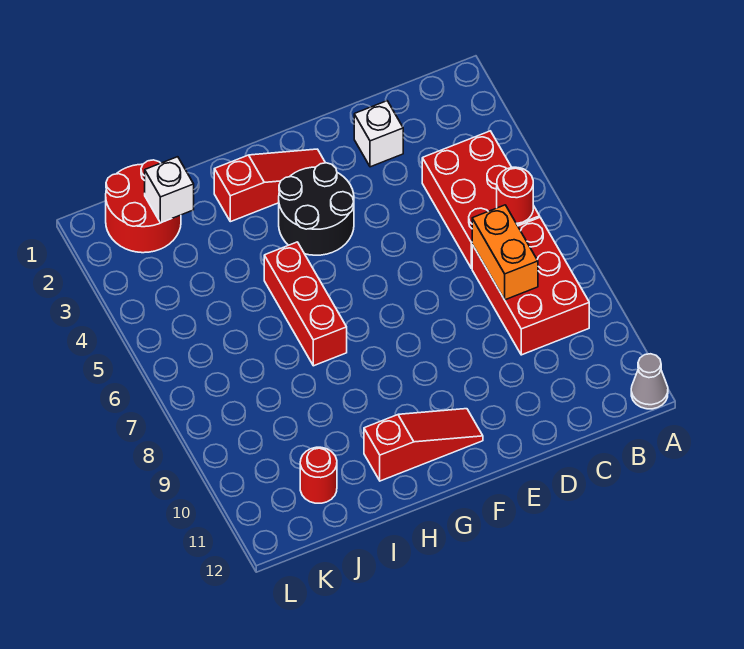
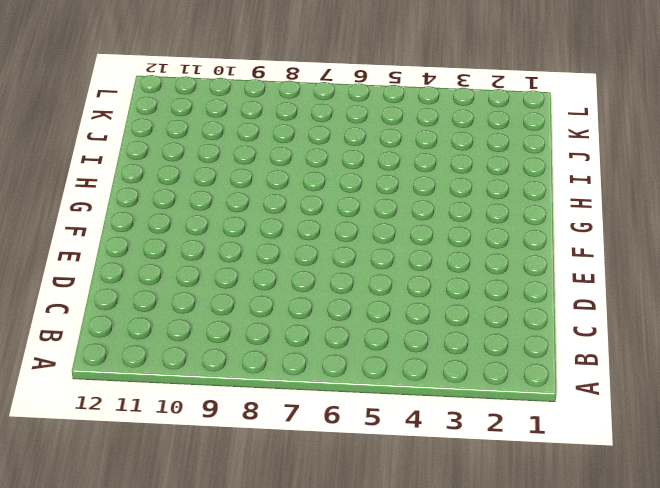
none -> grey 1x1 cone [631,354,668,409]
none -> red 2x3 brick [422,131,540,268]
none -> red 2x3 brick [472,218,589,355]

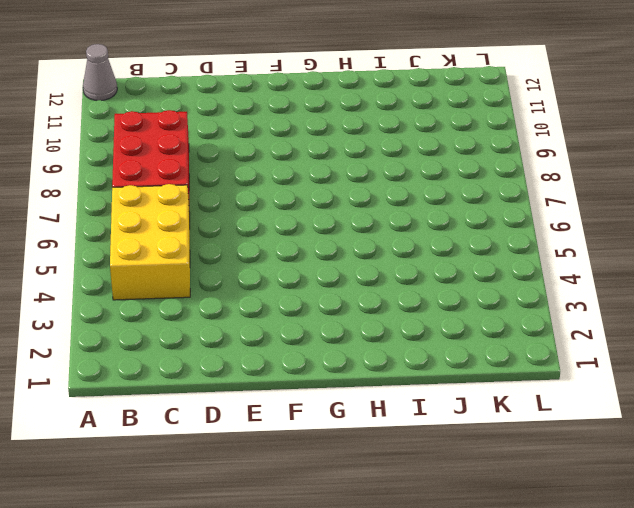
yellow 2x3 brick [110,184,190,300] -> red 2x3 brick [422,131,540,268]
none -> white 1x1 brick [354,101,403,167]
none -> red 1x3 slope [214,149,325,222]
none -> black 2x2 round brick [279,163,354,255]

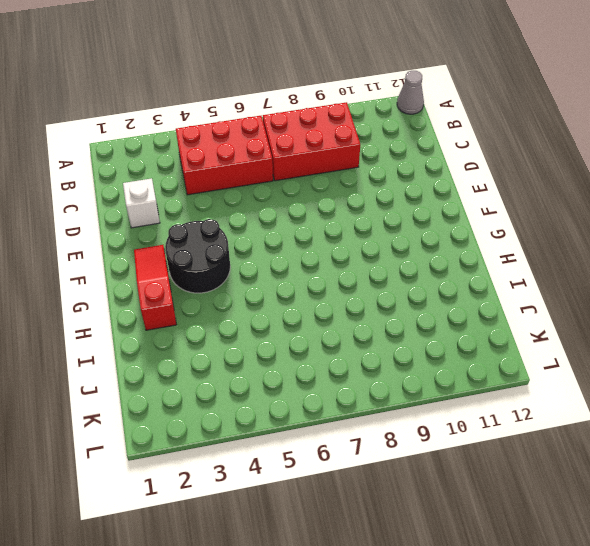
none -> red 1x3 slope [364,409,483,481]
none -> red 1x3 brick [264,242,347,366]
none -> red 2x2 round brick [106,160,181,253]

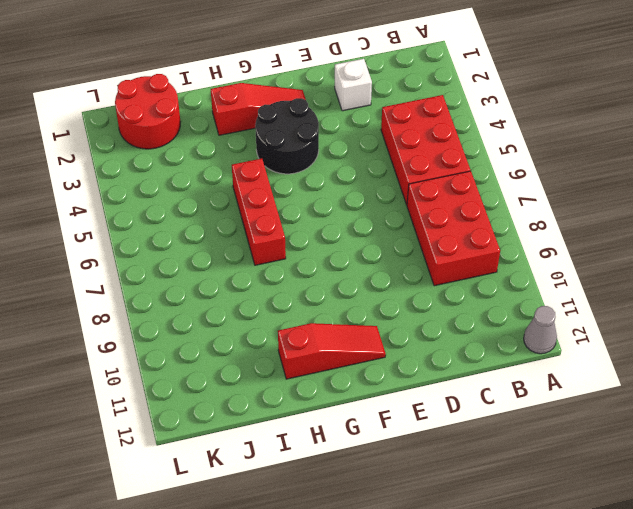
none -> red 1x1 round brick [300,447,337,503]
none -> red 1x1 round brick [497,167,533,223]
none -> orange 1x2 brick [472,205,538,300]

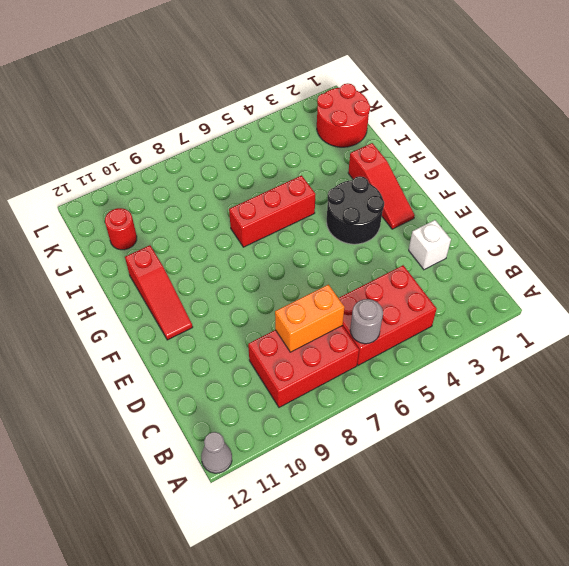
grey 1x1 round brick [350,299,383,344] -> red 1x1 round brick [497,167,533,223]
none -> white 1x1 brick [145,157,194,223]

